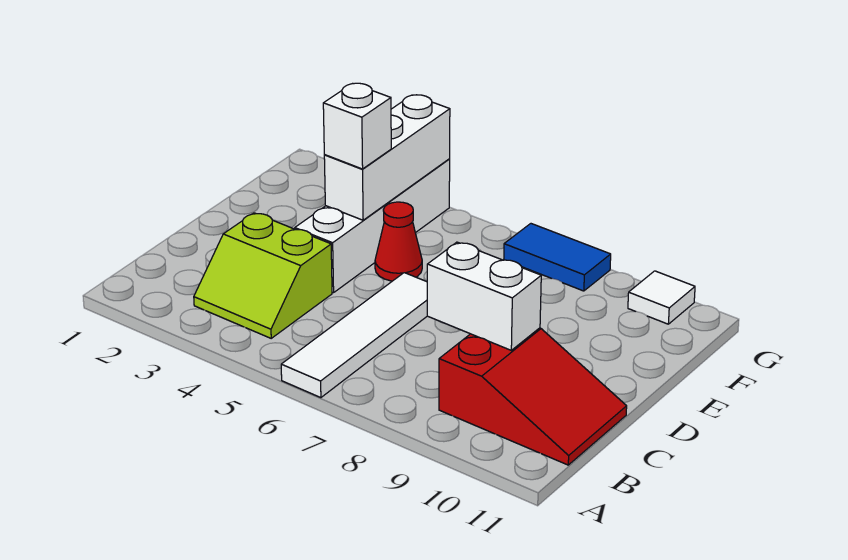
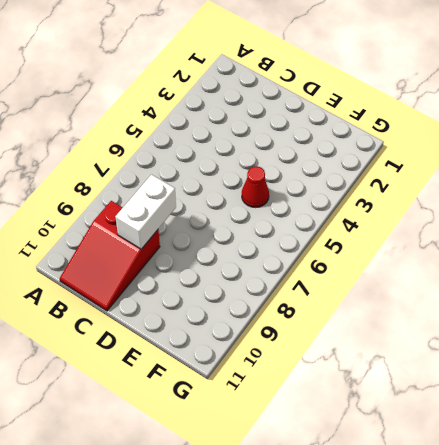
none -> white 1x4 tile [281,273,427,398]
none -> lime 2x2 slope [194,213,332,338]

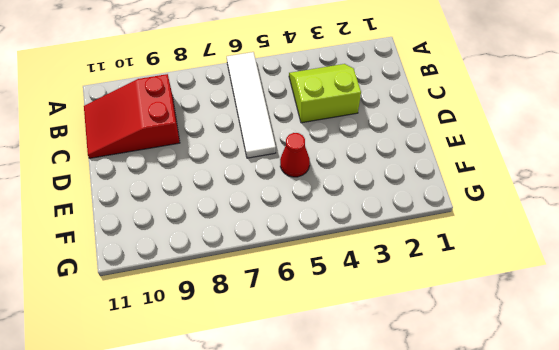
none -> white 1x4 brick [295,159,450,293]
none -> blue 1x2 tile [504,224,611,291]

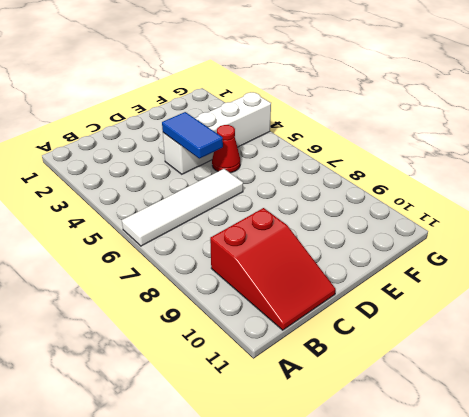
blue 1x2 tile [162,112,223,159] -> blue 1x2 tile moved to [504,224,611,291]
none -> lime 2x2 slope [194,213,332,338]
none -> white 1x1 tile [628,271,695,324]

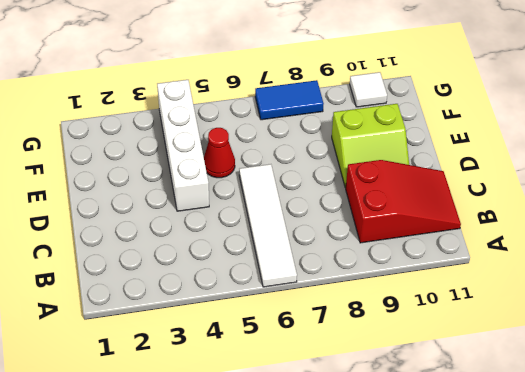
lime 2x2 slope [332,104,409,188] -> lime 2x2 slope moved to [194,213,332,338]
none -> white 1x2 brick [427,242,541,350]
none -> white 1x3 brick [324,95,450,220]

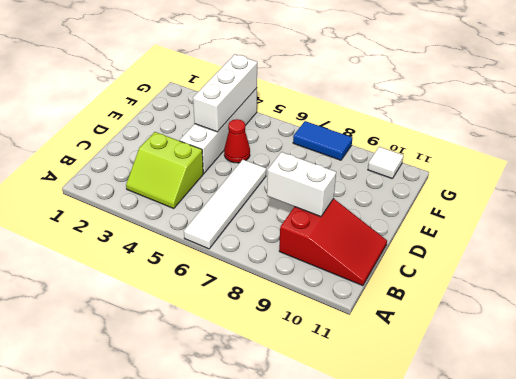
none -> white 1x1 brick [323,83,391,169]

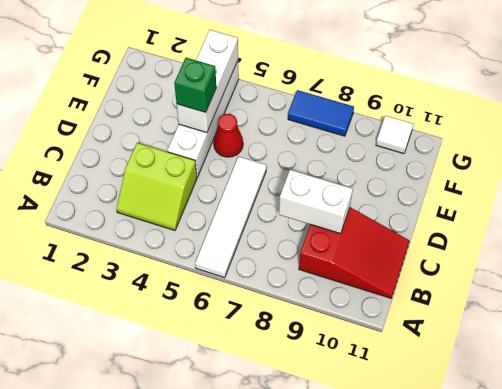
green 1x1 brick [174,58,216,112] -> white 1x1 brick [323,83,391,169]

